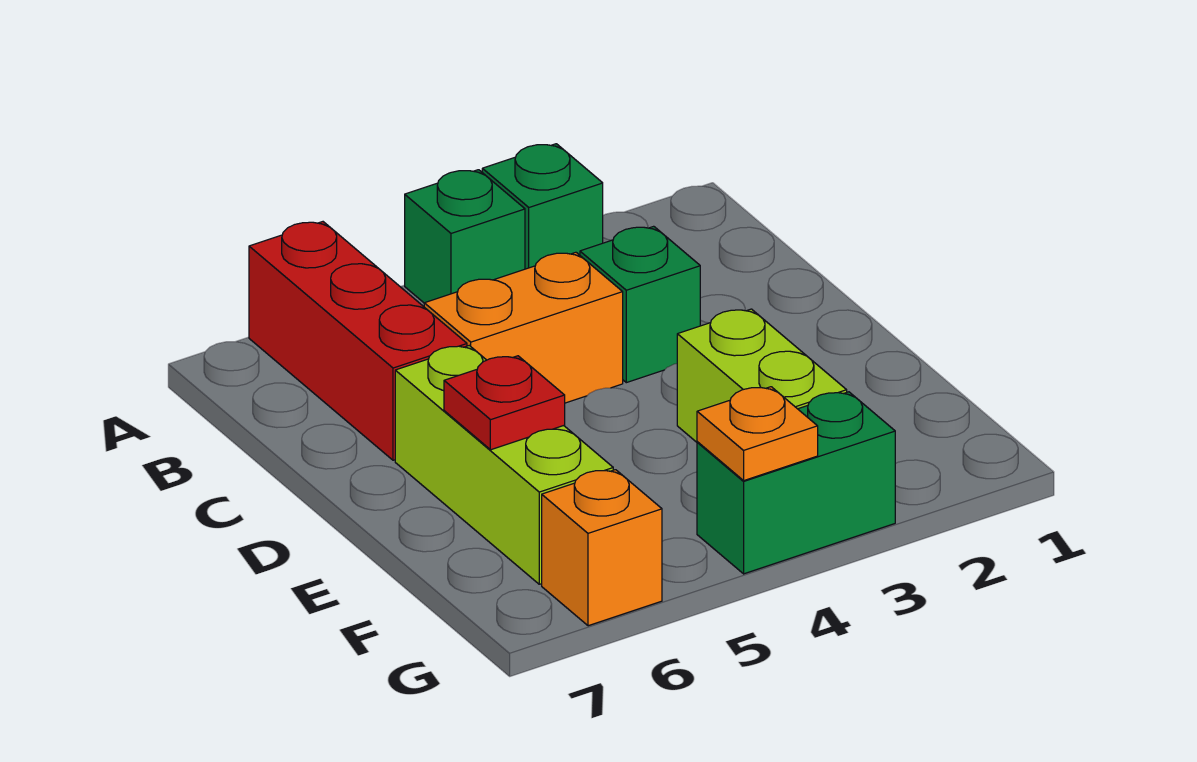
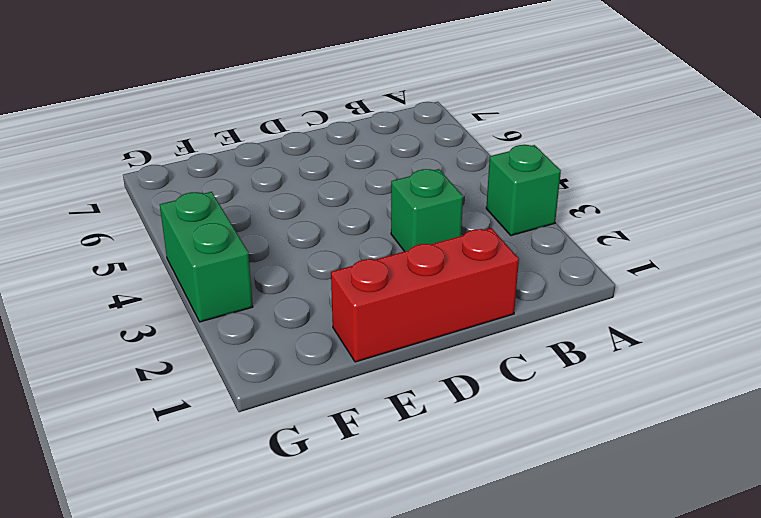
red 1x3 brick [331,228,519,362] -> red 1x3 brick moved to [249,222,467,460]
none -> green 1x1 brick [405,170,525,303]
none -> orange 1x2 brick [424,252,623,403]

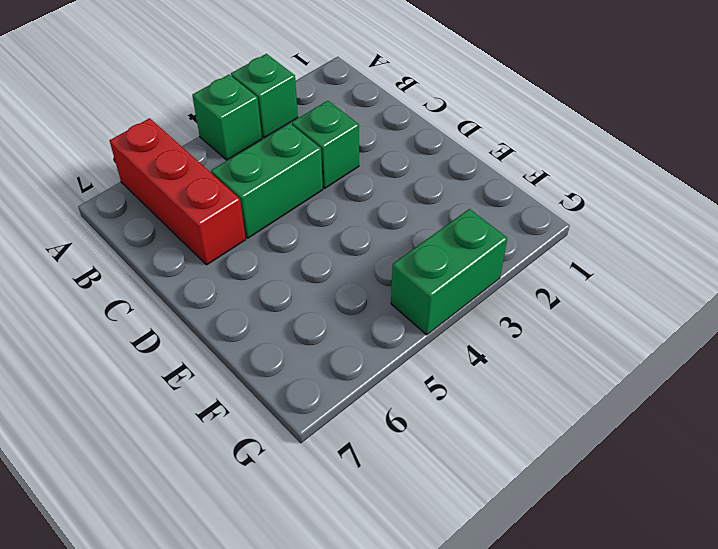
green 1x2 brick [211,123,323,238] -> orange 1x2 brick [424,252,623,403]
none -> lime 1x3 brick [395,346,613,584]
none -> lime 1x2 brick [677,309,847,442]

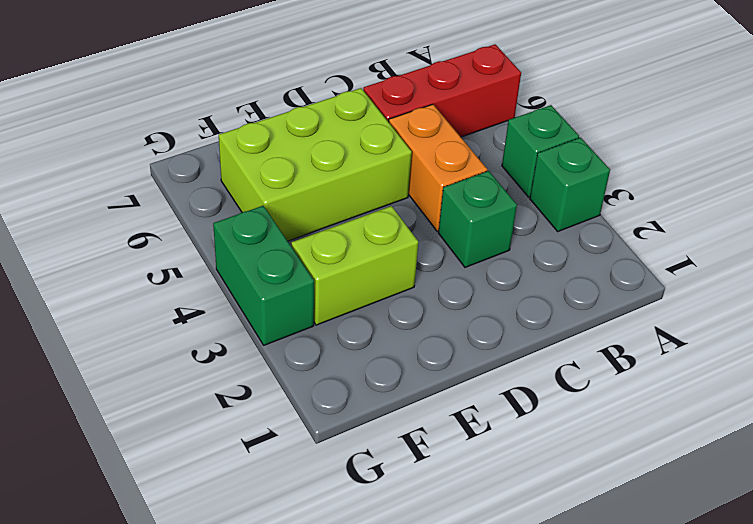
lime 2x3 brick [219,88,412,241] -> lime 1x3 brick [395,346,613,584]
none -> orange 1x1 brick [542,470,662,626]
none -> red 1x1 plate [444,356,565,450]

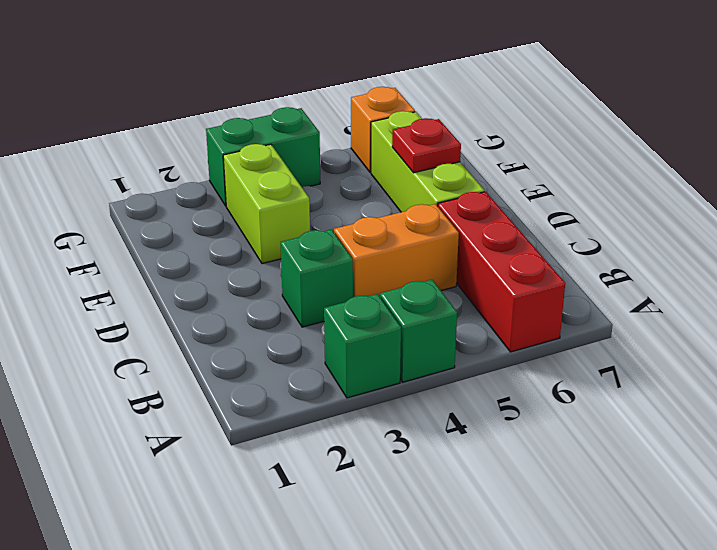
none -> orange 1x1 plate [697,387,818,480]

